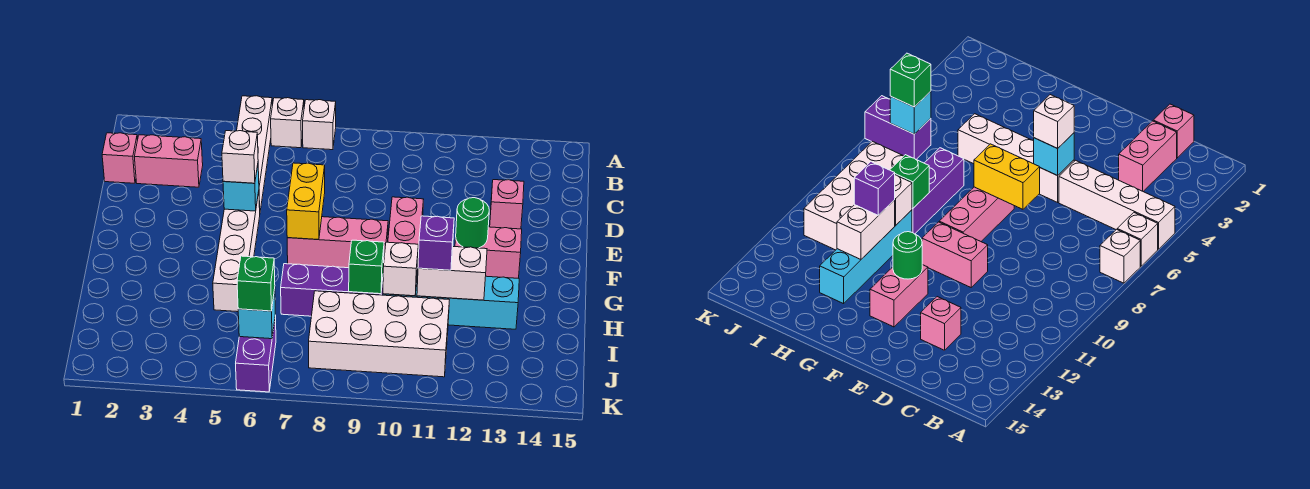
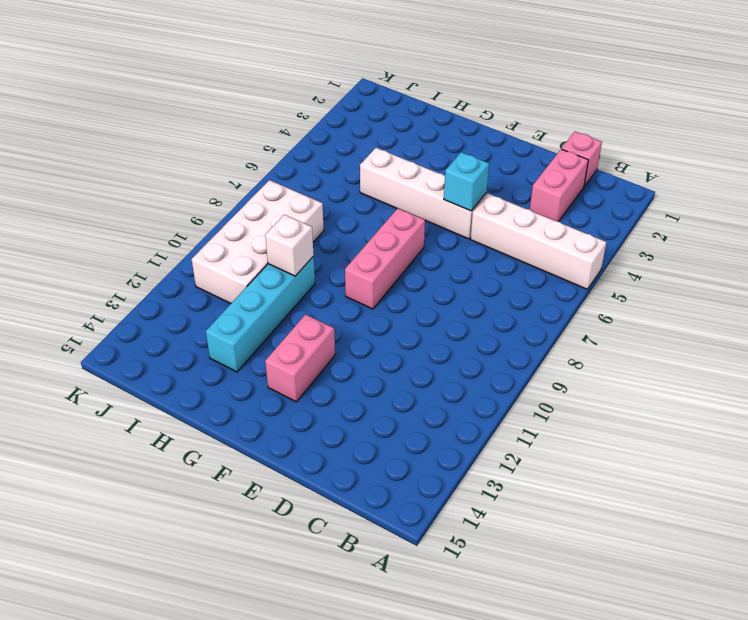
none -> white 1x1 brick [271,98,304,148]
none -> white 1x1 brick [303,100,336,150]
none -> pink 1x1 brick [490,180,524,229]

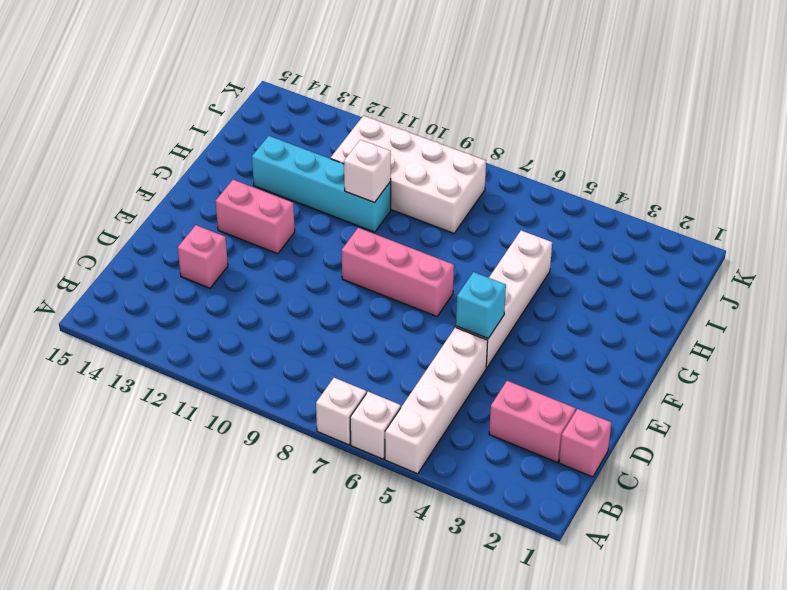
none -> pink 1x2 brick [388,197,424,272]
none -> purple 1x3 brick [281,264,383,316]
none -> purple 1x2 brick [236,315,276,392]

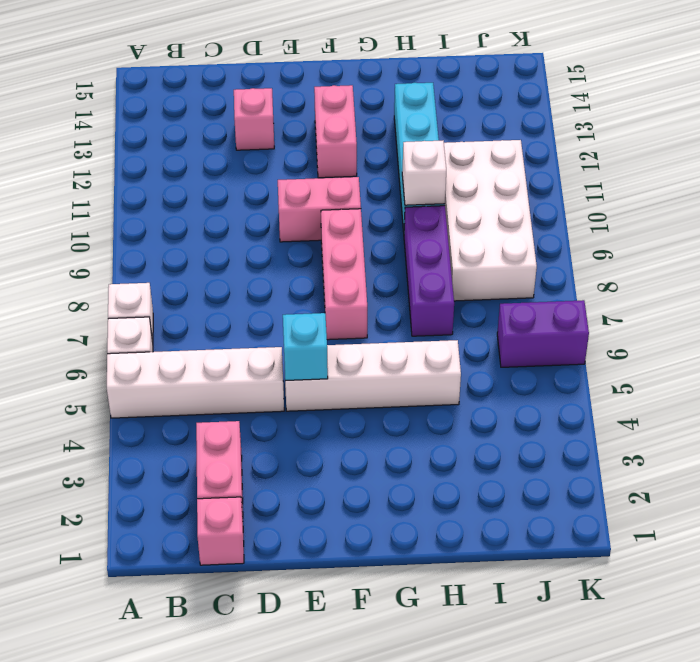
none -> yellow 1x2 brick [287,163,325,240]
none -> green 1x1 round brick [456,198,489,248]
none -> green 1x1 brick [349,240,384,294]

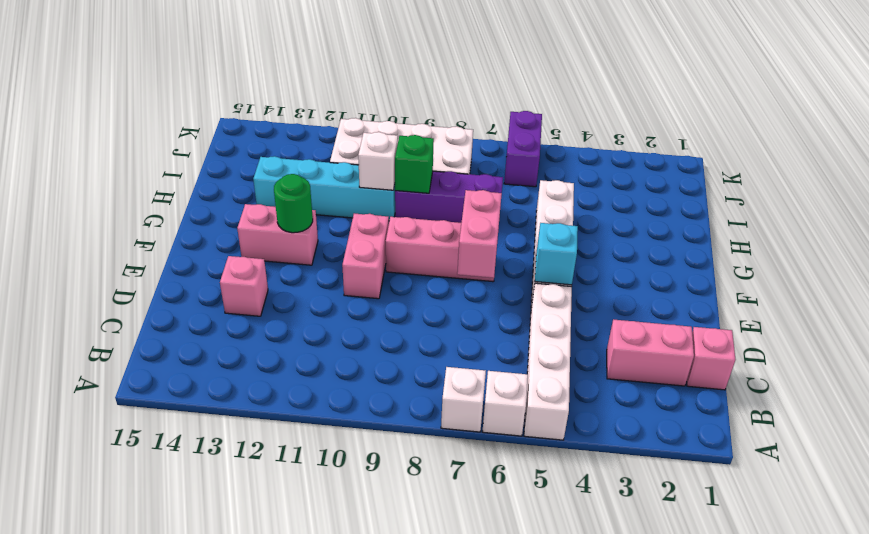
pink 1x2 brick [457,190,502,278] -> yellow 1x2 brick [287,163,325,240]
none -> white 1x2 brick [417,247,487,300]
none -> cyan 1x1 brick [238,289,275,339]
none -> white 1x1 brick [222,131,258,183]

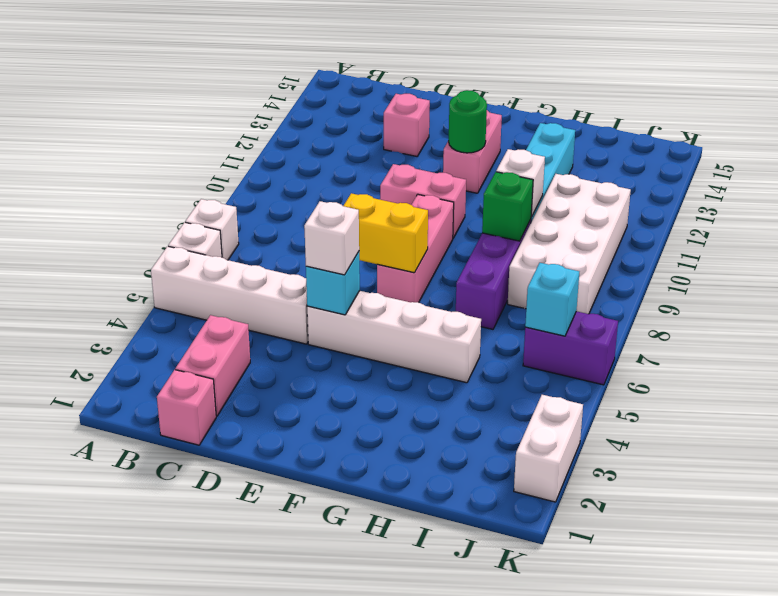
white 1x2 brick [514,395,583,502] -> white 1x2 brick moved to [417,247,487,300]
none -> purple 1x1 brick [418,216,454,270]
none -> green 1x1 brick [237,256,275,311]

